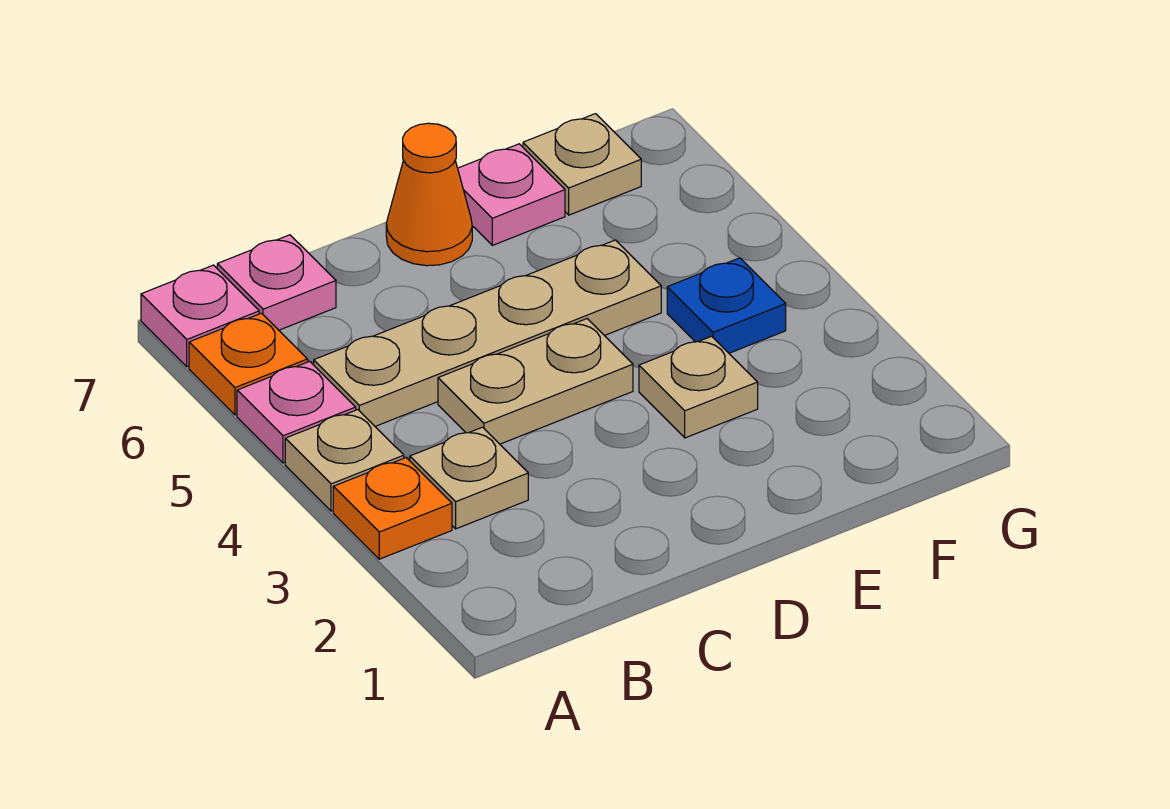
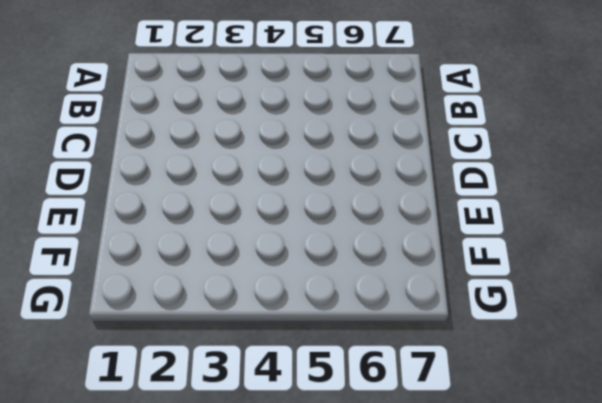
none -> orange 1x1 plate [333,458,452,559]
none -> tan 1x1 plate [285,410,404,511]
none -> pink 1x1 plate [237,361,356,463]

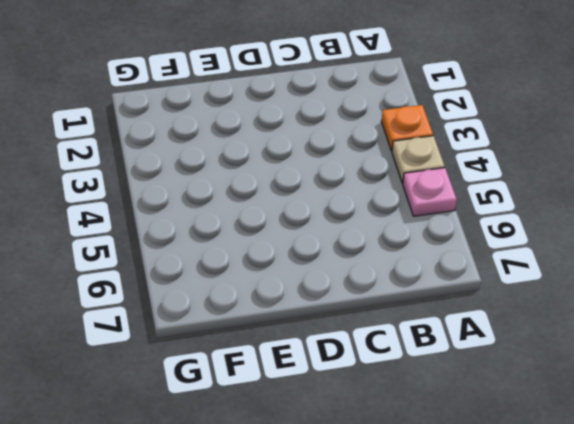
none -> orange 1x1 plate [189,313,308,415]
none -> pink 1x1 plate [141,265,259,367]
none -> tan 1x1 plate [410,427,528,529]

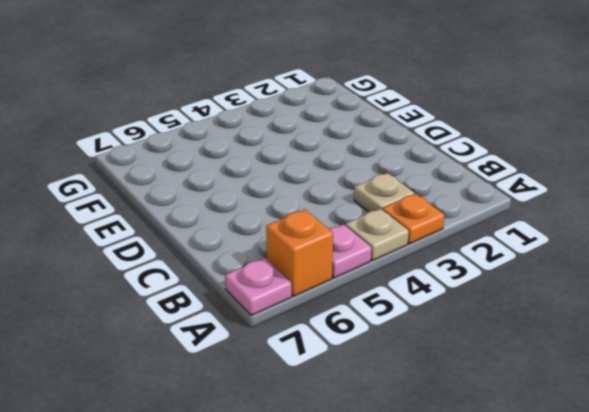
orange 1x1 brick [266,210,333,296] -> orange 1x1 plate [189,313,308,415]
none -> tan 1x4 plate [314,240,661,426]
none -> pink 1x1 plate [217,235,336,330]
none -> tan 1x2 plate [438,319,633,444]

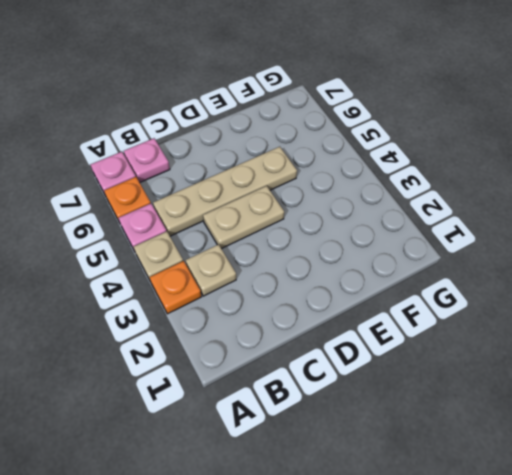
none -> orange 1x1 cone [386,123,472,266]
none -> tan 1x1 plate [639,336,758,438]
none -> pink 1x1 plate [458,144,565,245]

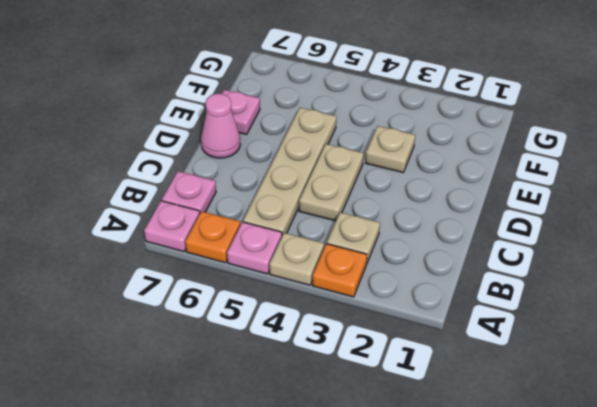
pink 1x1 cone [201,94,240,158] -> orange 1x1 cone [386,123,472,266]
none -> blue 1x1 plate [667,258,786,353]
none -> tan 1x1 plate [523,114,641,215]

